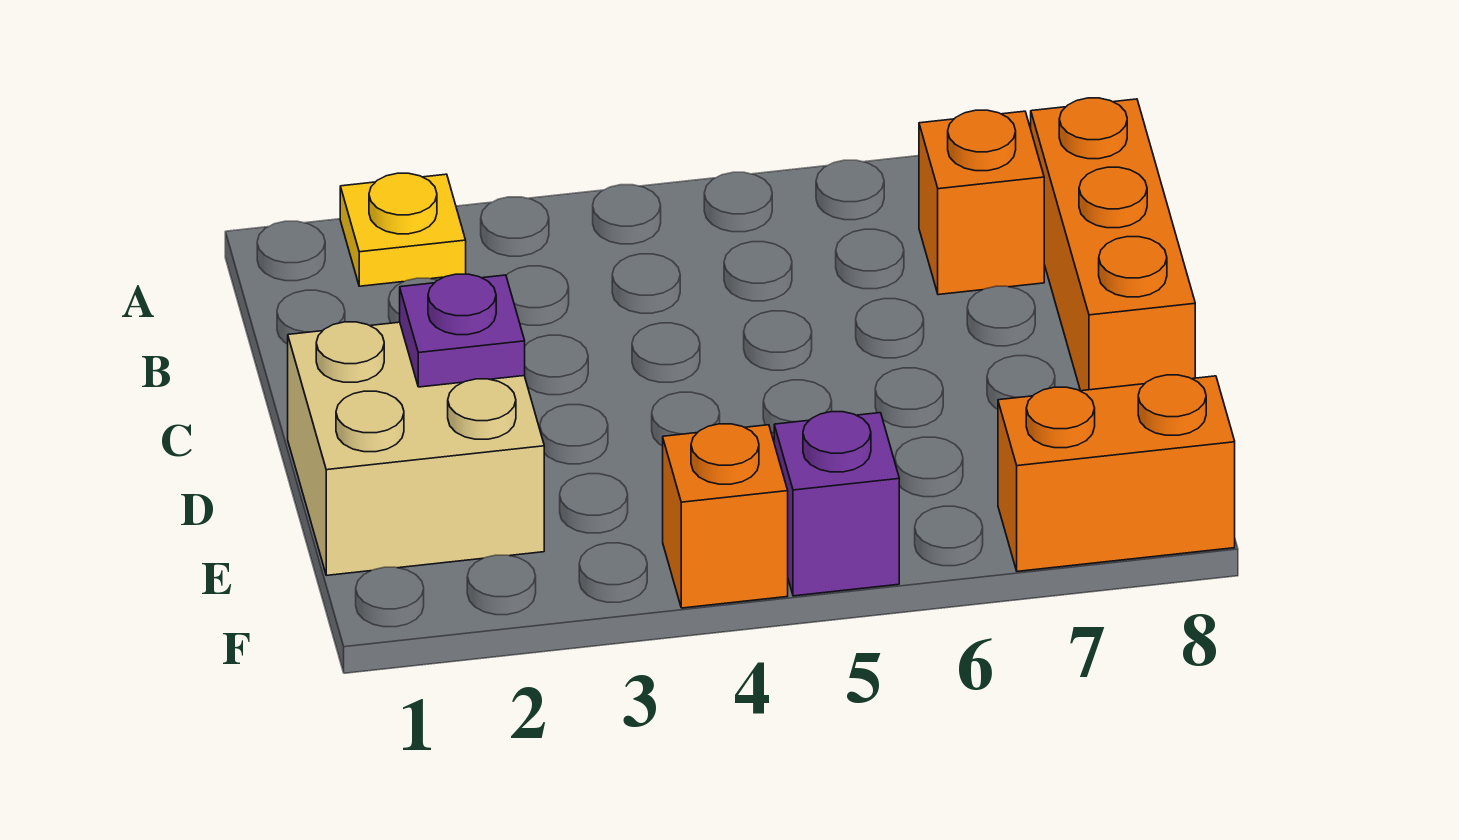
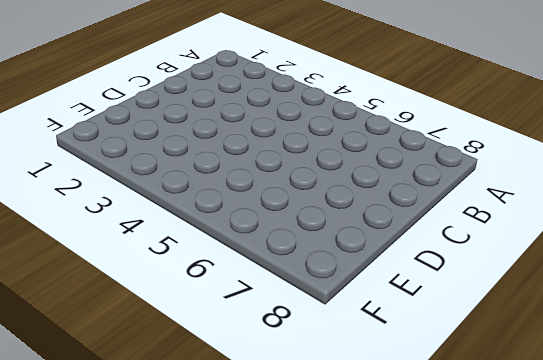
none -> yellow 1x1 plate [340,173,466,286]
none -> orange 1x1 brick [919,110,1044,295]

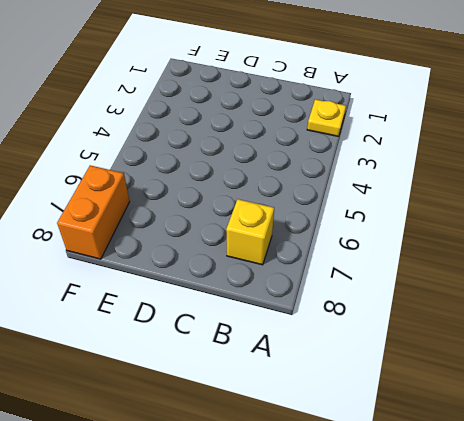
yellow 1x1 brick [226,199,274,265] -> orange 1x1 brick [919,110,1044,295]
none -> orange 1x3 brick [1031,98,1195,391]
none -> tan 2x2 brick [288,322,544,575]

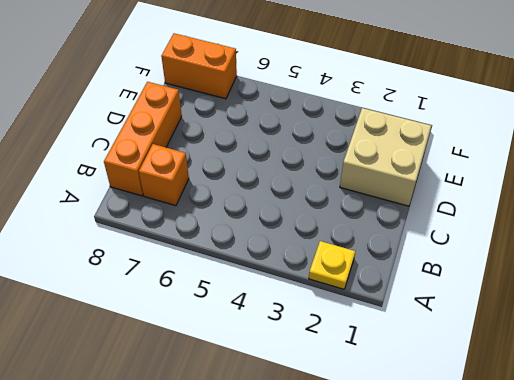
none -> orange 1x1 brick [663,424,788,608]
none -> purple 1x1 brick [774,412,899,596]

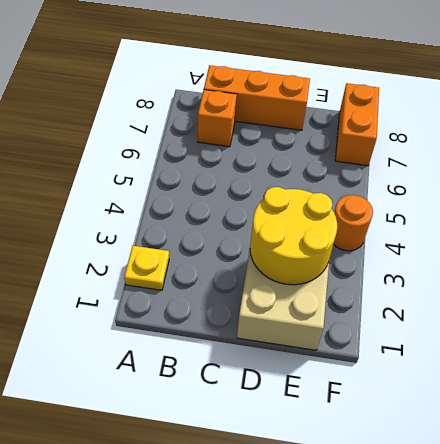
yellow 2x2 round brick [250,187,337,285] -> purple 1x1 plate [400,274,525,387]
orange 1x1 round brick [334,195,373,251] -> orange 1x1 brick [663,424,788,608]
none -> purple 1x1 brick [774,412,899,596]

